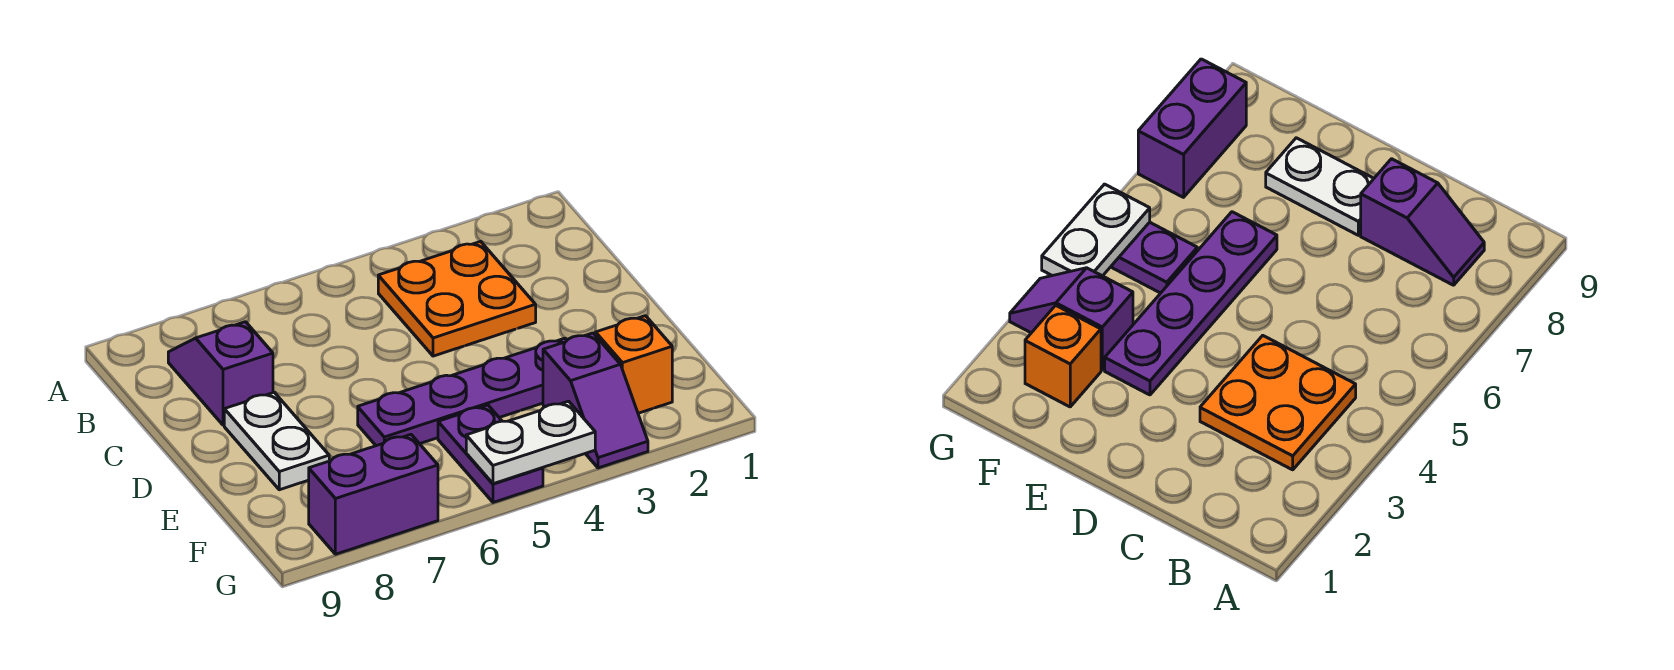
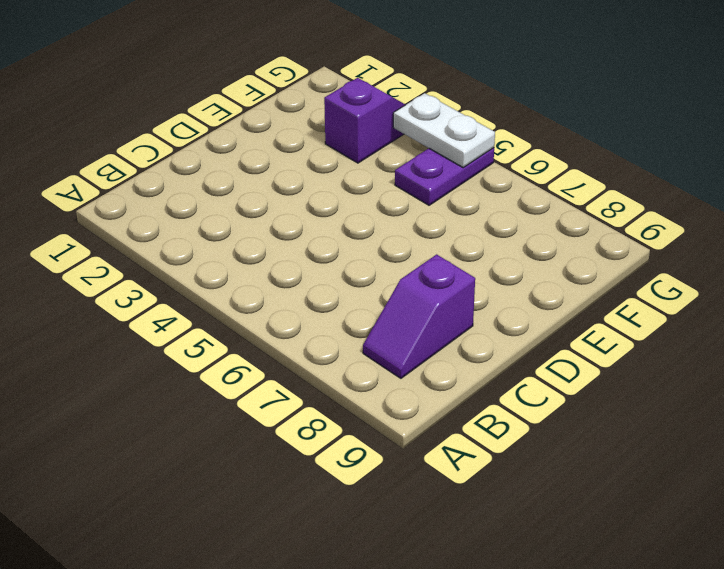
none -> orange 2x2 plate [378,241,536,356]
none -> white 1x2 plate [224,392,329,490]

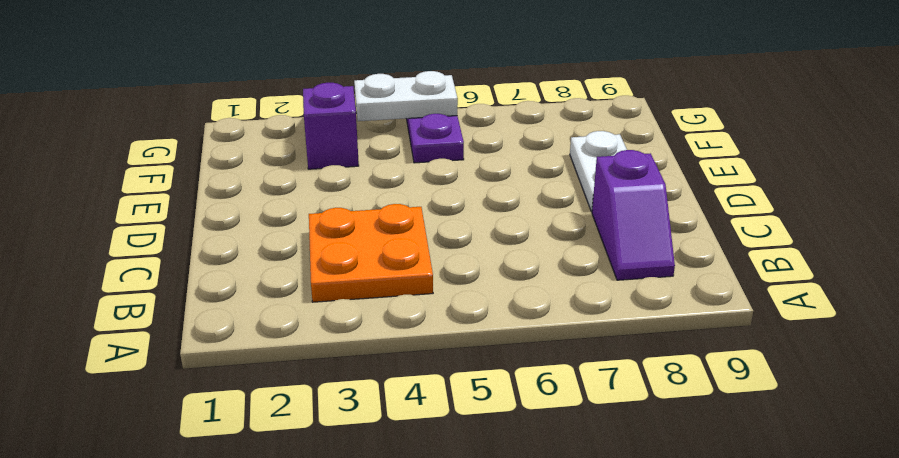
none -> purple 1x4 plate [358,338,567,446]
none -> orange 1x1 brick [596,316,672,413]

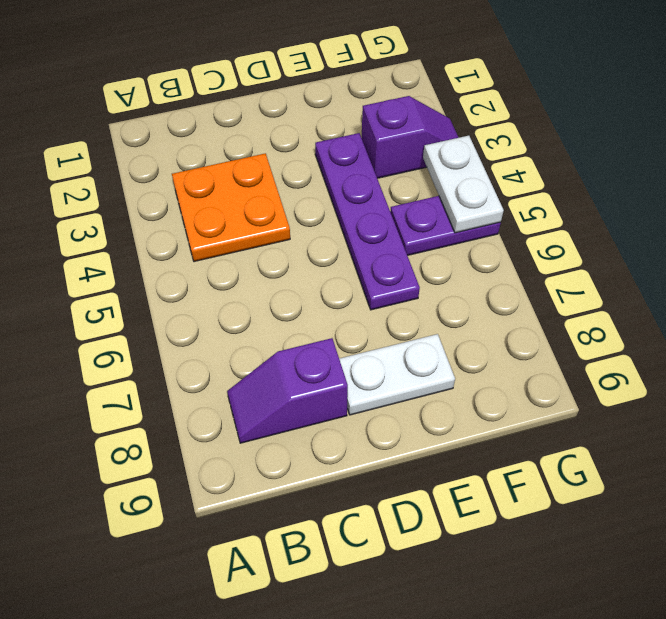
none -> orange 1x1 brick [596,316,672,413]
none -> purple 1x2 brick [308,434,438,554]

